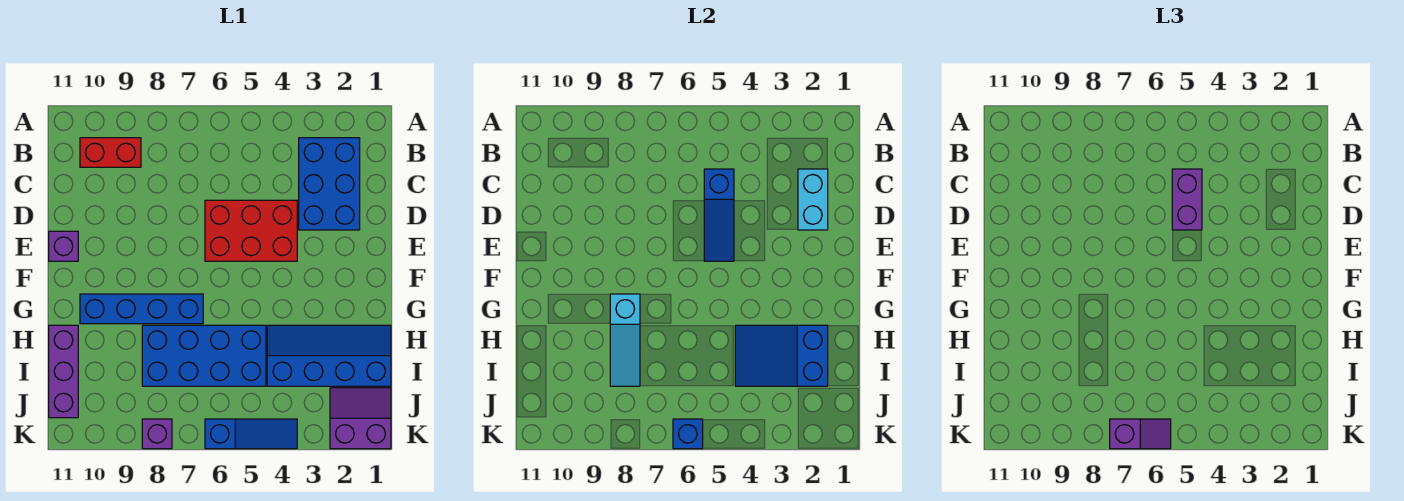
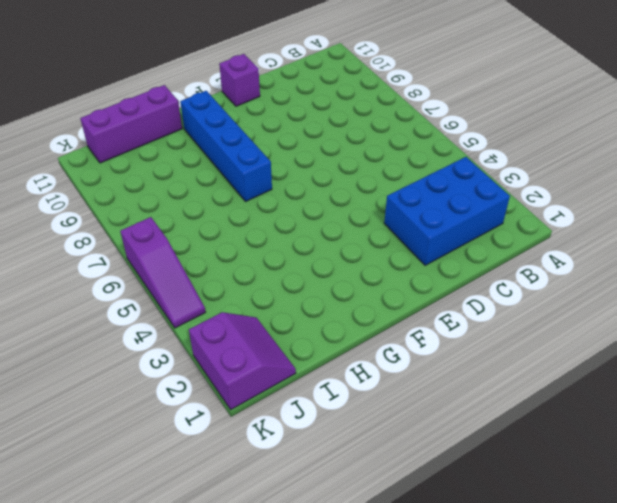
purple 1x3 slope [120,217,206,328] -> blue 1x3 slope [205,419,297,449]
none -> red 1x2 brick [80,138,141,167]
none -> red 2x3 brick [205,200,297,261]
none -> blue 2x4 slope [267,325,391,386]

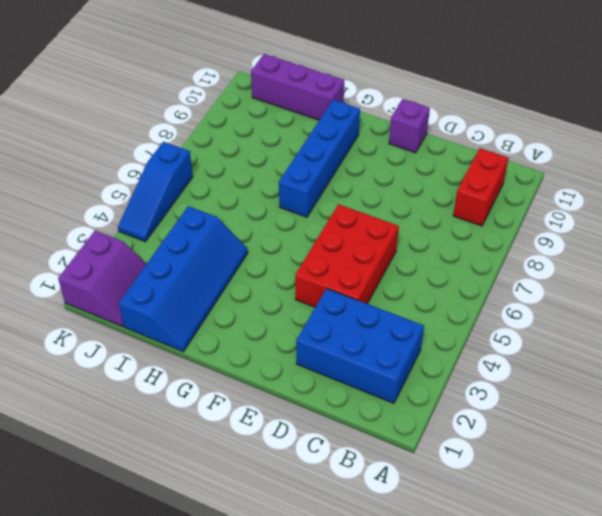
none -> blue 2x4 brick [142,325,266,386]
none -> purple 1x1 brick [142,419,172,449]
none -> cyan 1x2 brick [798,169,828,230]

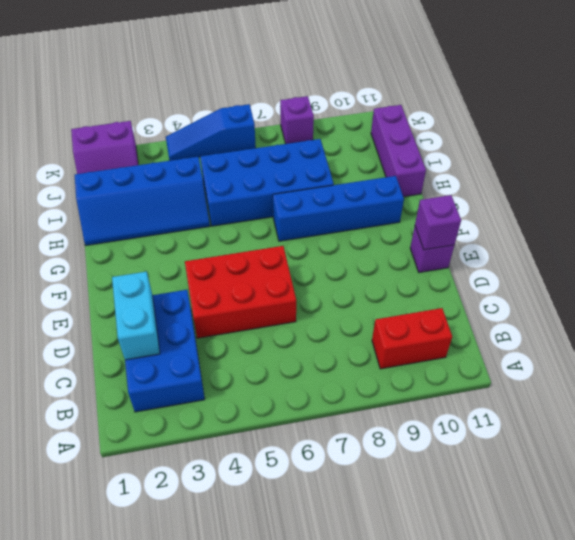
purple 1x1 brick [415,195,461,250] -> none
none -> blue 1x3 slope [704,169,734,261]
none -> cyan 1x3 slope [610,294,640,386]
none -> blue 2x3 slope [735,325,828,386]

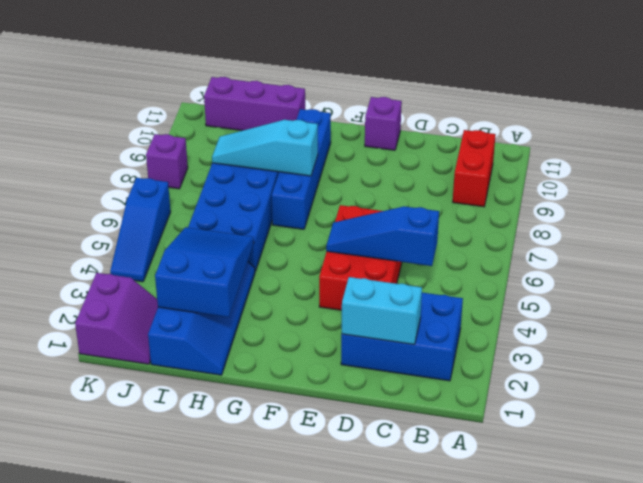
none -> blue 1x1 brick [673,419,703,449]
none -> purple 1x2 brick [1172,169,1202,230]
none -> purple 1x2 slope [1110,419,1171,449]

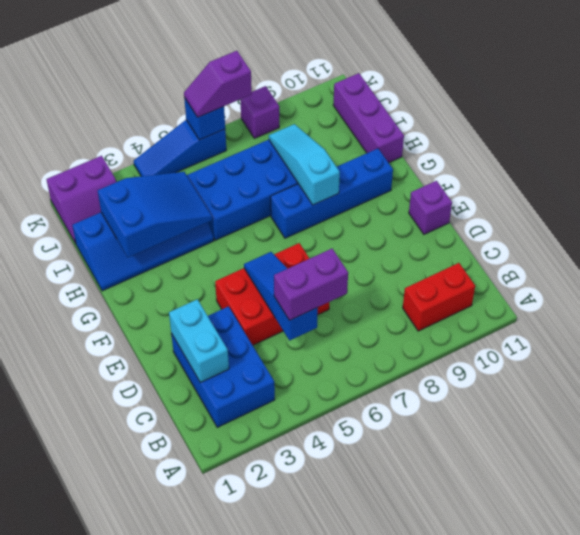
purple 1x2 brick [274,249,348,320] -> purple 1x2 brick turned to [1172,169,1202,230]

